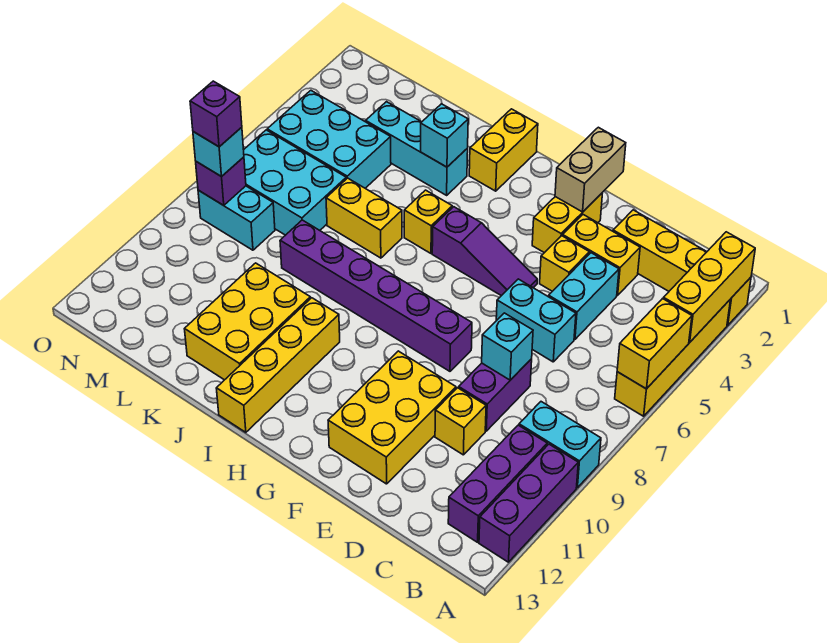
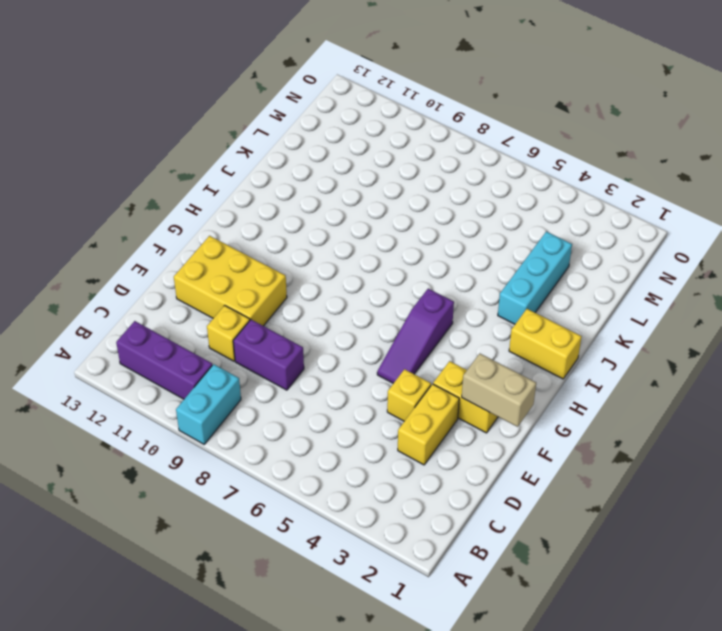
none -> yellow 1x4 brick [613,210,751,325]
none -> yellow 1x4 brick [615,299,731,416]
none -> purple 1x3 brick [479,444,578,562]
none -> cyan 1x2 brick [549,253,619,339]

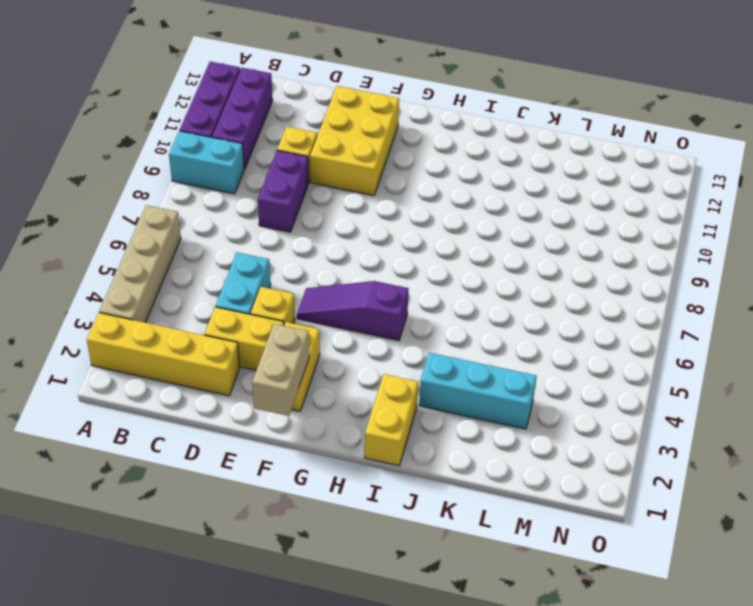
tan 1x4 brick [99,205,181,323] -> yellow 1x4 brick [615,299,731,416]
none -> cyan 1x2 brick [496,279,576,362]
none -> purple 1x6 brick [280,220,472,371]
none -> yellow 1x1 brick [404,190,452,253]
none -> yellow 1x4 brick [216,298,340,432]

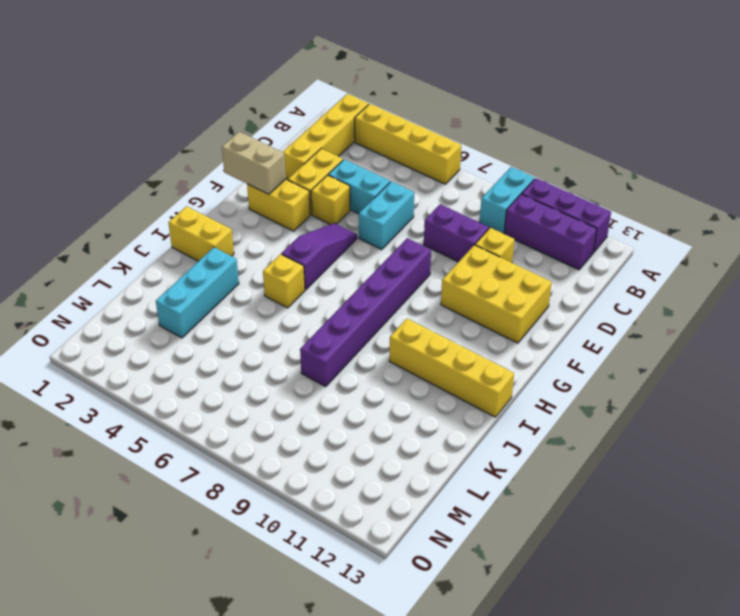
none -> yellow 1x2 brick [326,178,402,258]
none -> yellow 2x3 brick [185,263,310,380]
none -> cyan 2x3 brick [267,90,391,188]
none -> cyan 2x3 brick [244,130,346,235]

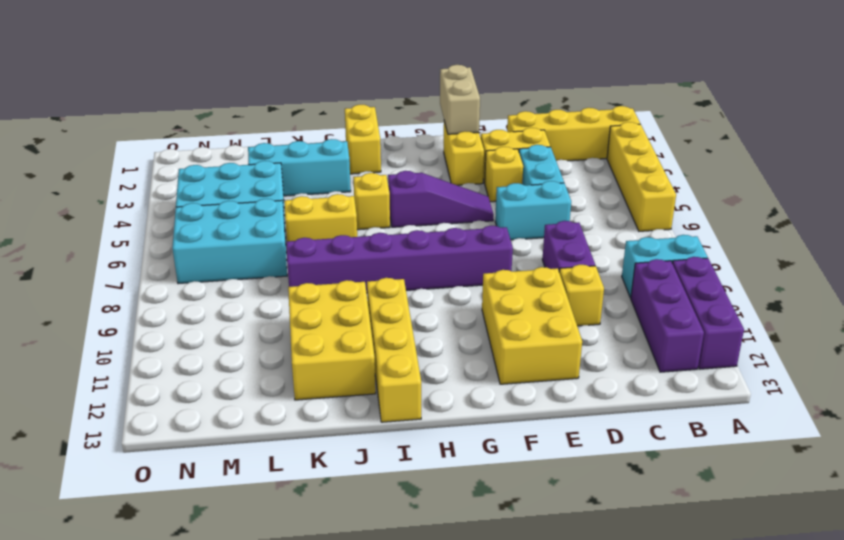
none -> cyan 1x2 brick [198,186,275,250]
none -> yellow 1x3 brick [663,232,755,343]
none -> yellow 1x2 brick [617,299,692,389]
none -> cyan 1x1 brick [482,313,533,380]

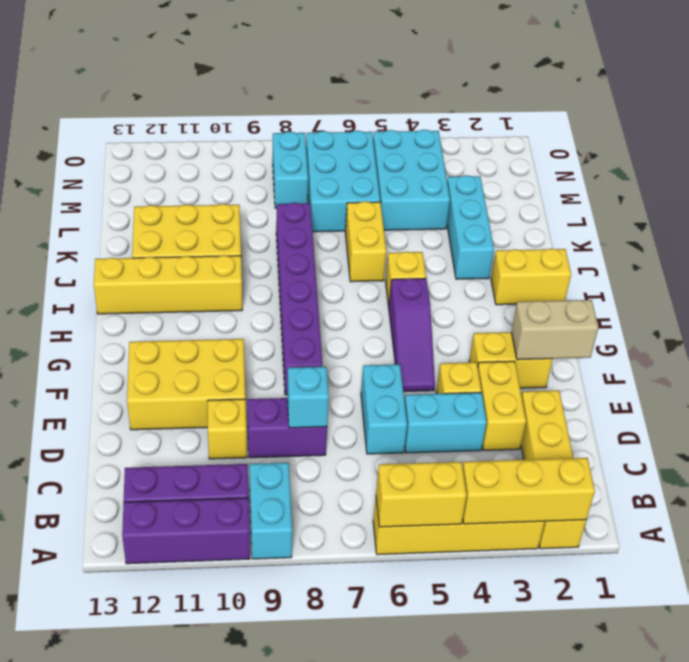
none -> cyan 1x1 brick [421,104,468,167]
none -> purple 1x1 brick [196,157,246,205]
none -> cyan 1x1 brick [193,127,244,176]
none -> purple 1x1 brick [190,81,242,147]

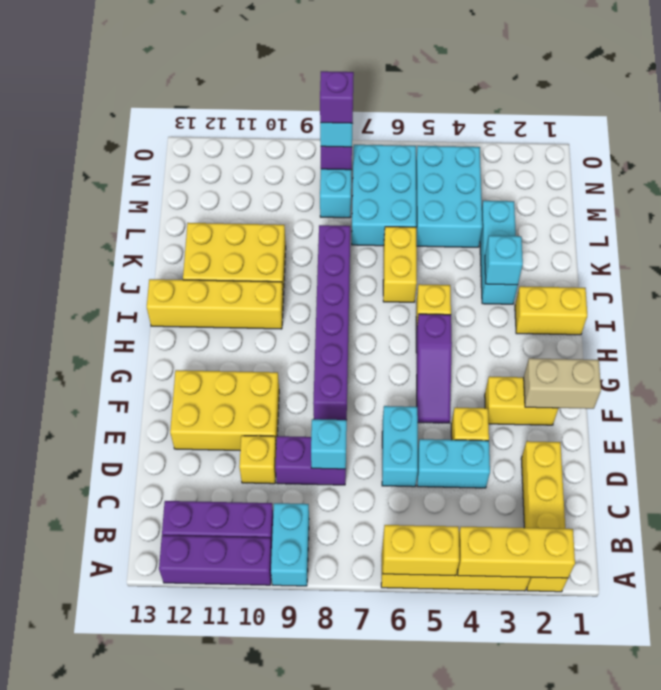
none -> yellow 1x2 brick [563,215,640,295]

